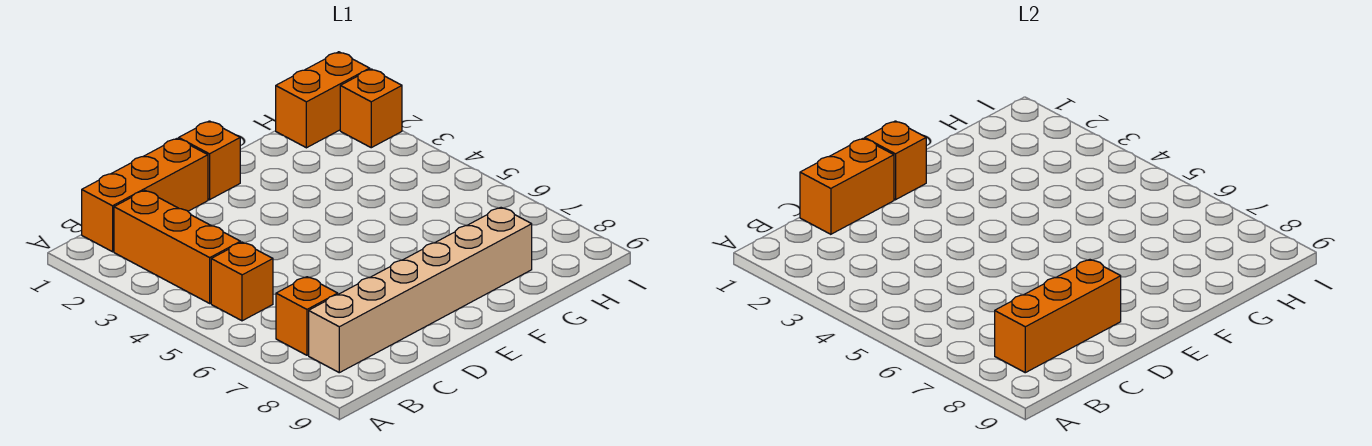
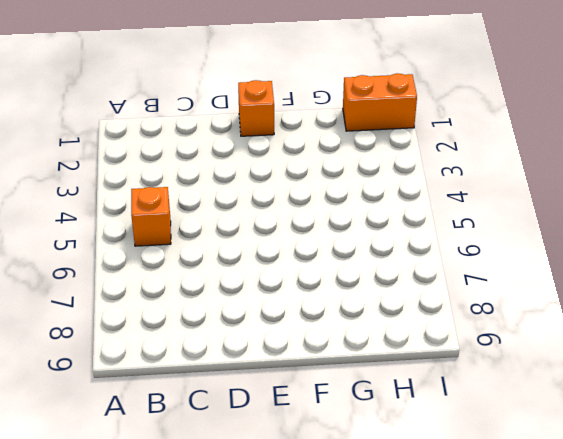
none -> orange 1x3 brick [82,139,208,252]
none -> orange 1x3 brick [114,190,241,303]

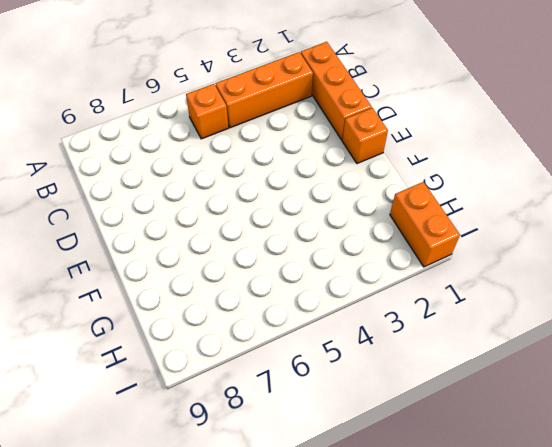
none -> orange 1x1 brick [276,277,338,355]
none -> tan 1x6 brick [309,208,532,373]

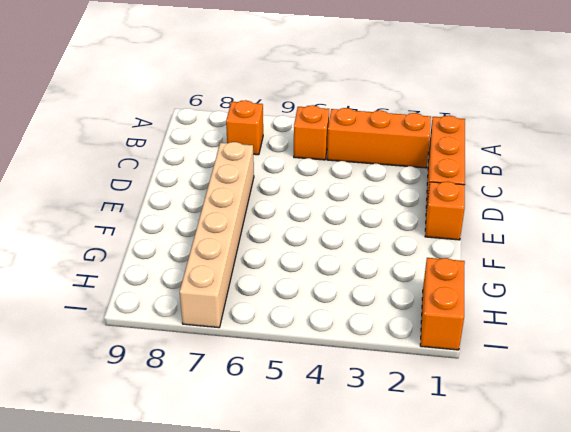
tan 1x6 brick [180,142,254,328] -> tan 1x6 brick moved to [309,208,532,373]
none -> orange 1x1 brick [340,69,402,148]
none -> orange 1x3 brick [995,260,1121,373]

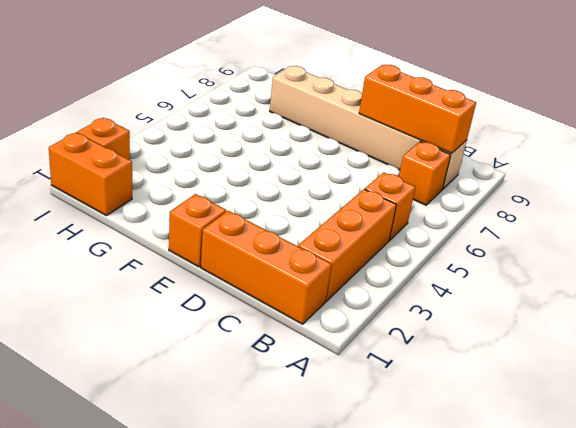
none -> orange 1x2 brick [800,139,894,234]
none -> orange 1x1 brick [865,121,926,200]

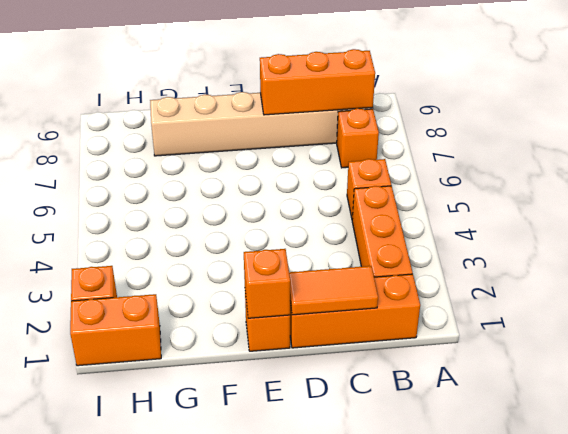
orange 1x2 tile [289,266,378,315] -> orange 1x2 brick [800,139,894,234]

